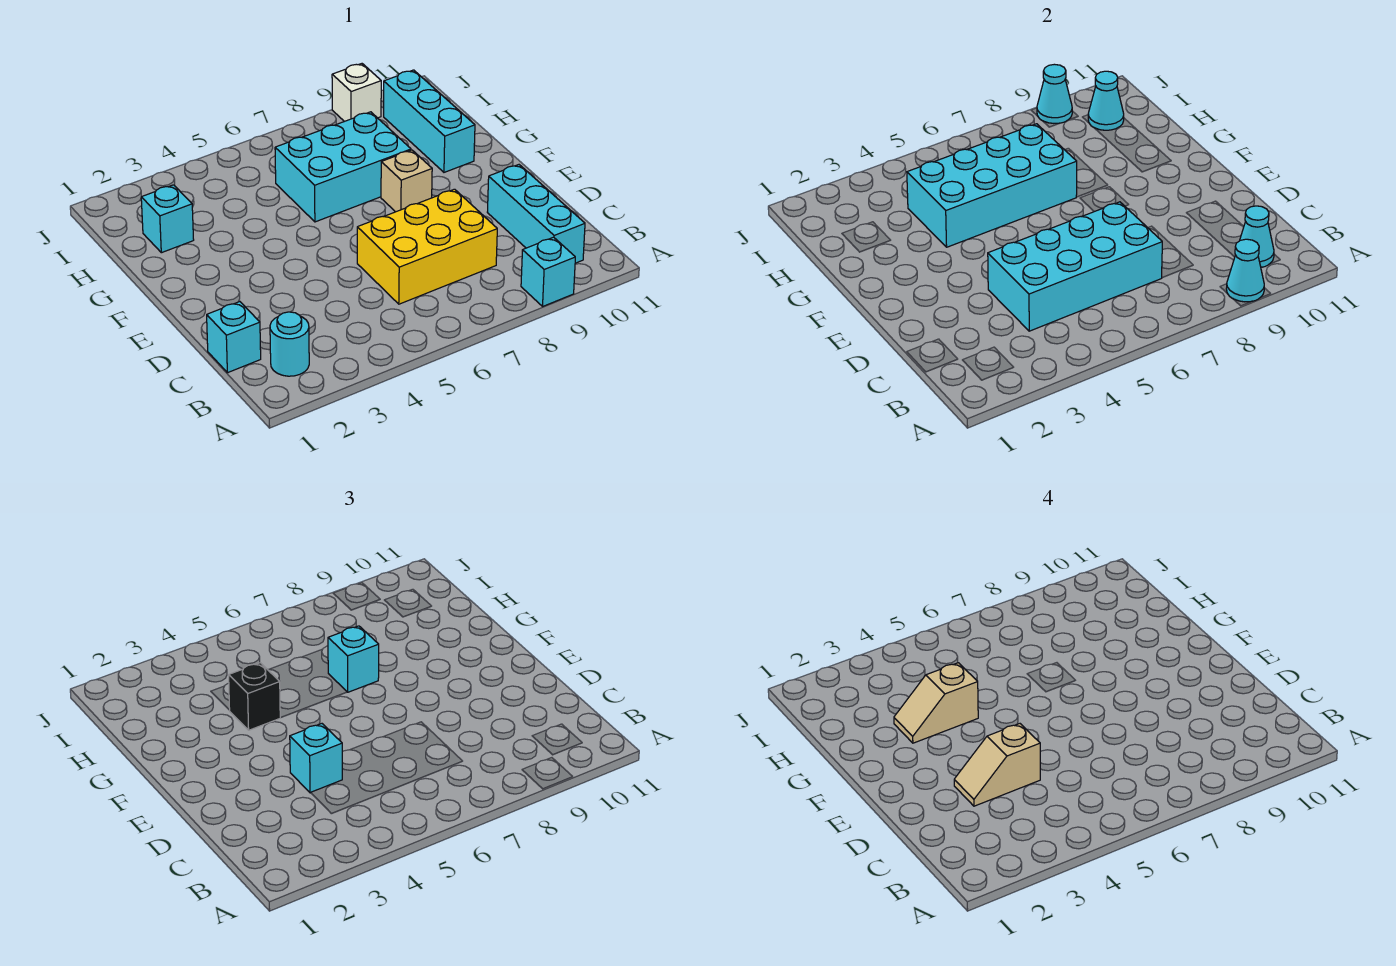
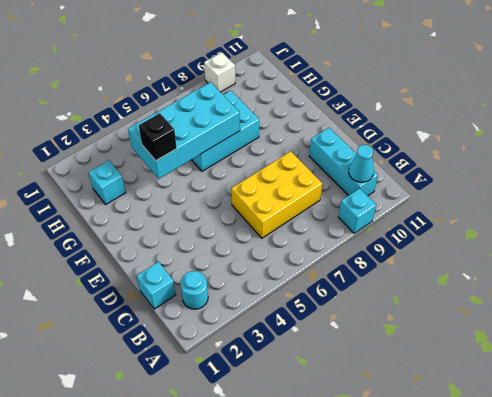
none -> tan 1x1 brick [381,150,432,212]
none -> cyan 1x3 brick [384,70,475,172]
none -> cyan 1x1 cone [1226,239,1264,302]

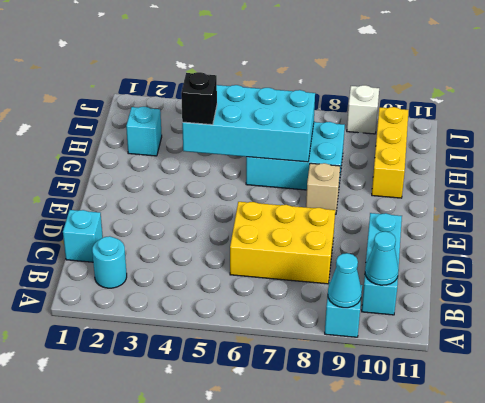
yellow 1x3 brick [372,107,409,198] -> cyan 1x3 brick [384,70,475,172]
none -> cyan 2x4 brick [988,202,1162,331]
none -> cyan 1x1 cone [1088,71,1124,130]
none -> cyan 1x1 cone [1037,64,1072,123]

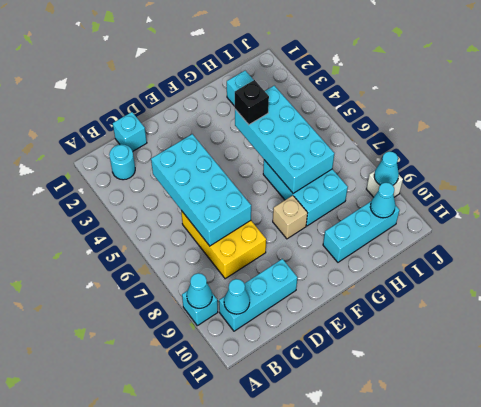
none -> cyan 1x1 brick [290,724,342,793]
none -> cyan 1x1 brick [328,626,379,692]
none -> tan 1x2 slope [954,724,1040,806]

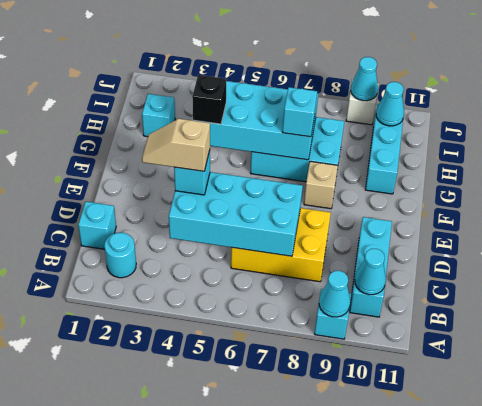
none -> tan 1x2 slope [894,663,978,743]

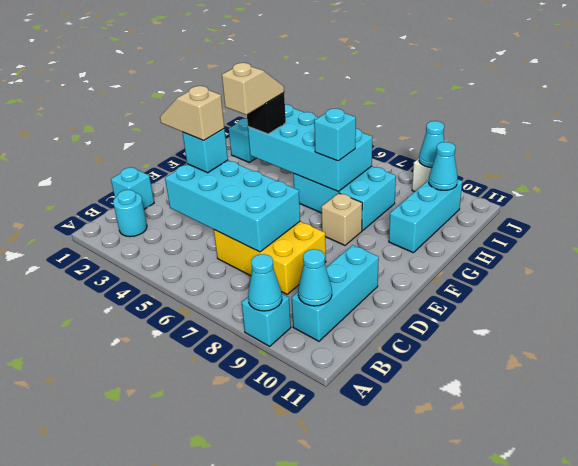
tan 1x2 slope [222,63,284,115] -> tan 1x2 slope turned to [894,663,978,743]

